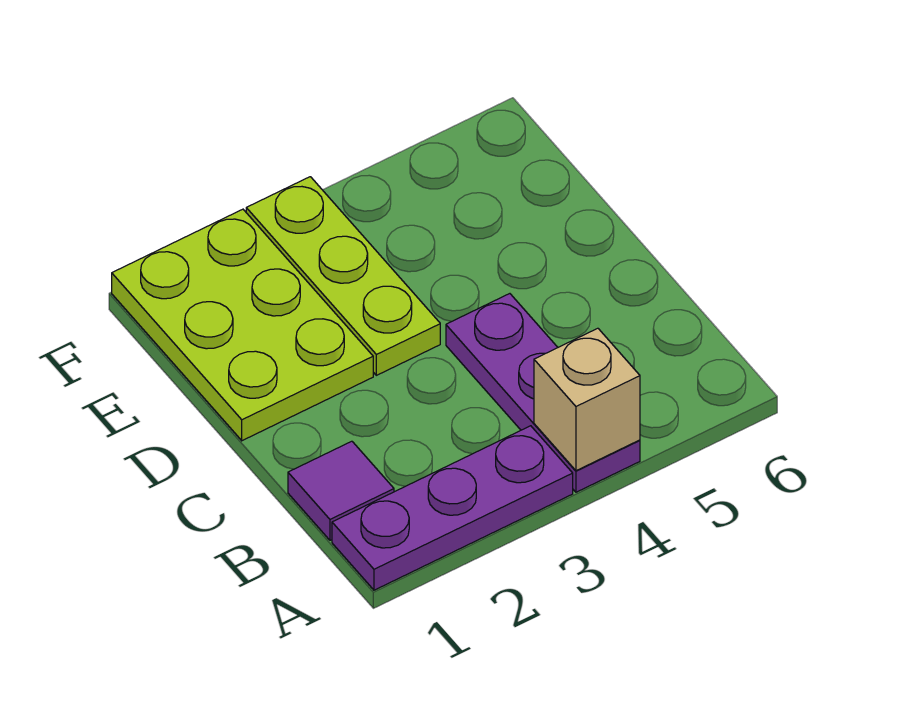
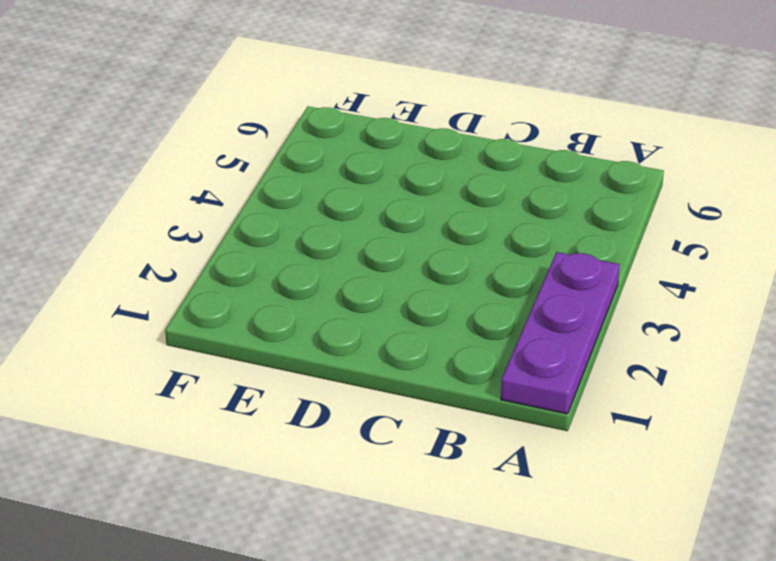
none -> purple 1x3 plate [446,294,640,492]
none -> purple 1x1 tile [288,441,394,540]

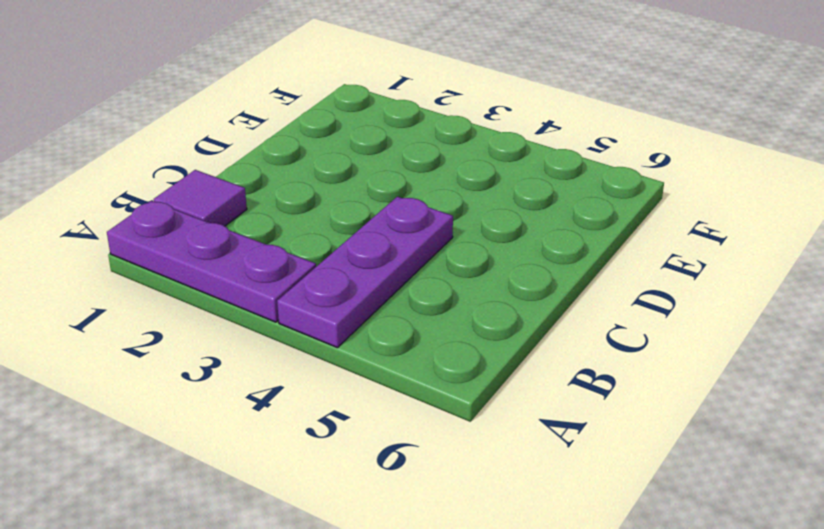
none -> lime 2x3 plate [112,209,373,441]
none -> lime 1x3 plate [246,177,440,375]

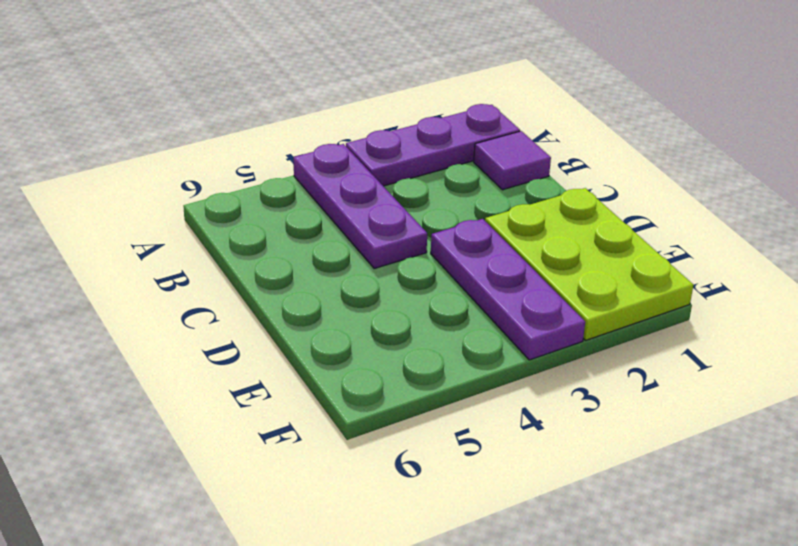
purple 1x3 plate [431,219,585,360] -> lime 1x3 plate [246,177,440,375]
none -> tan 1x1 brick [534,328,640,471]

